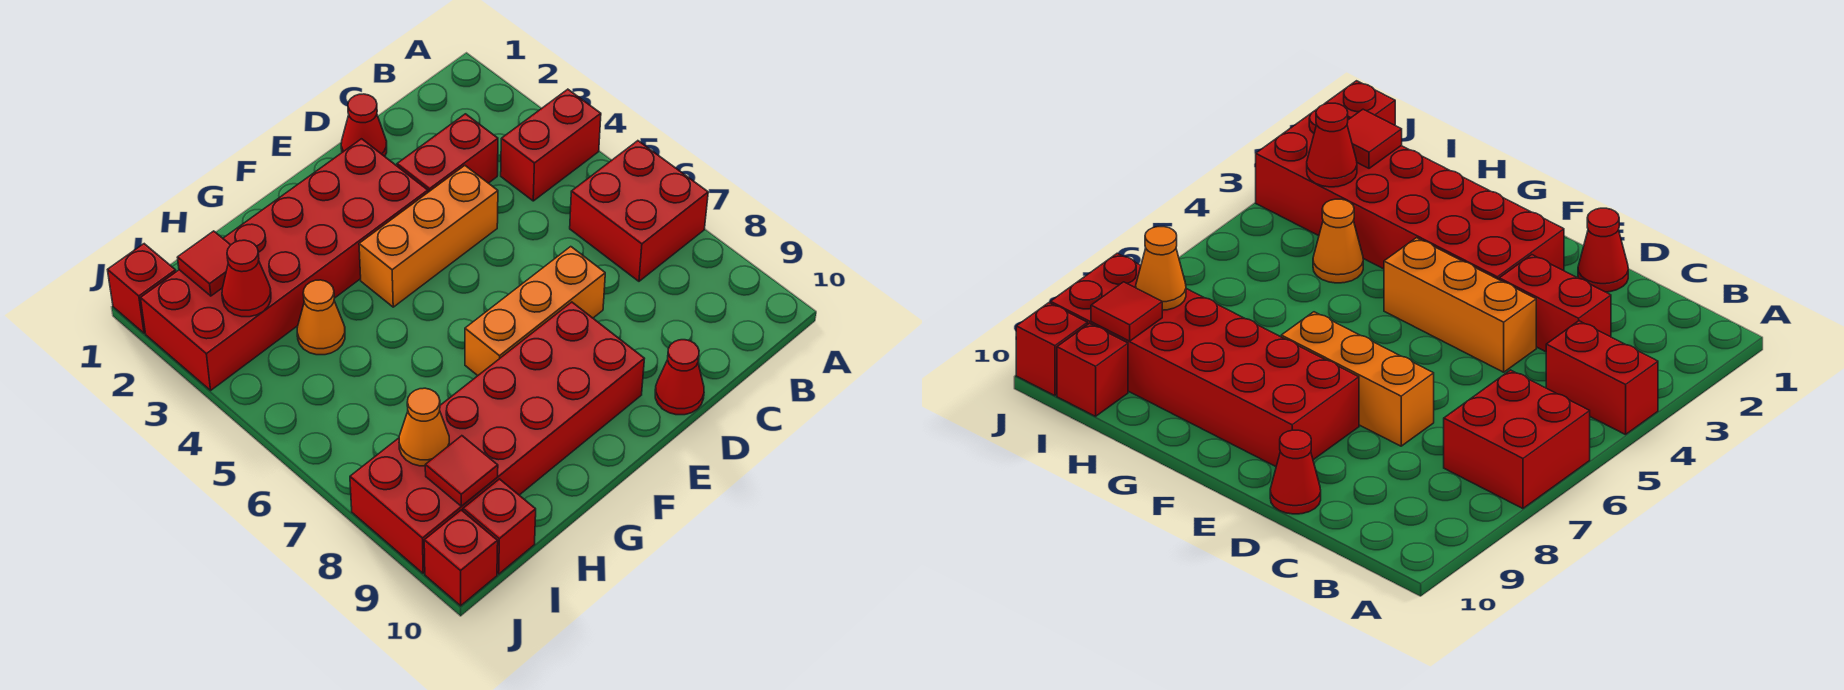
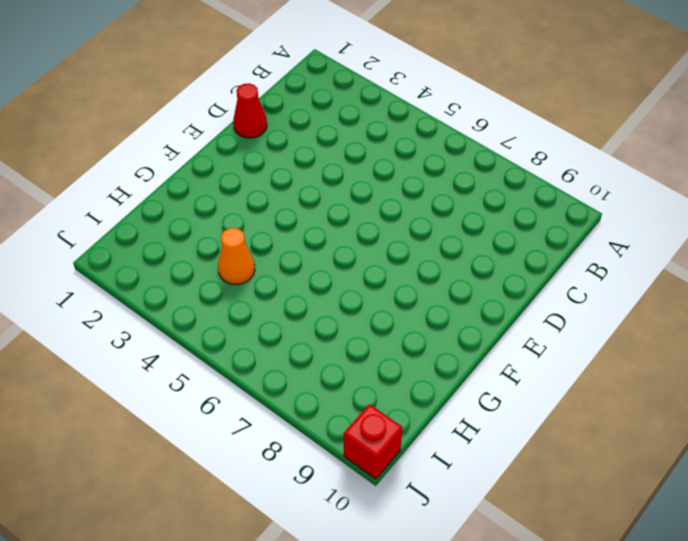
none -> red 1x2 brick [501,89,601,201]
none -> red 2x2 brick [570,141,708,281]
none -> red 1x2 brick [397,114,498,192]

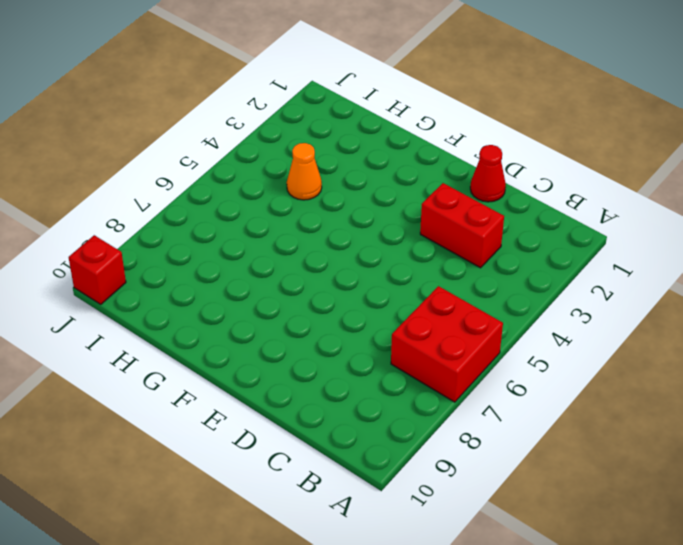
none -> red 1x2 brick [501,89,601,201]
none -> orange 1x3 brick [359,166,498,307]
none -> orange 1x3 brick [465,247,605,375]

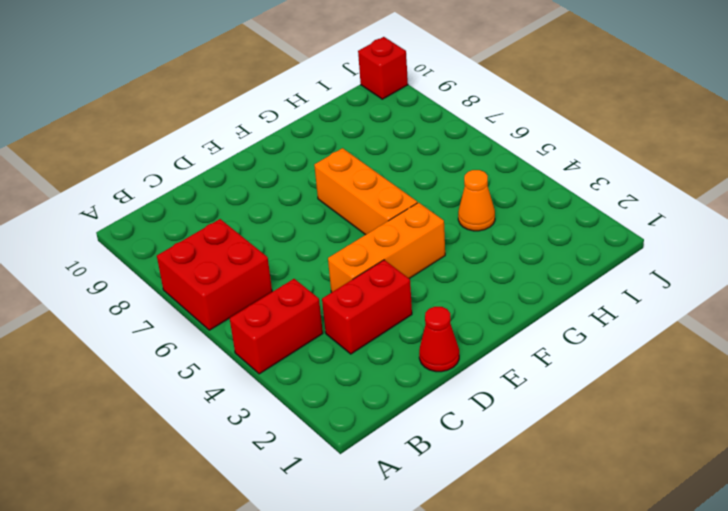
orange 1x3 brick [314,148,417,235] -> orange 1x3 brick turned to [465,247,605,375]
none -> red 1x1 cone [655,340,704,415]
none -> red 2x6 brick [141,139,428,390]
none -> red 2x6 brick [350,302,644,573]

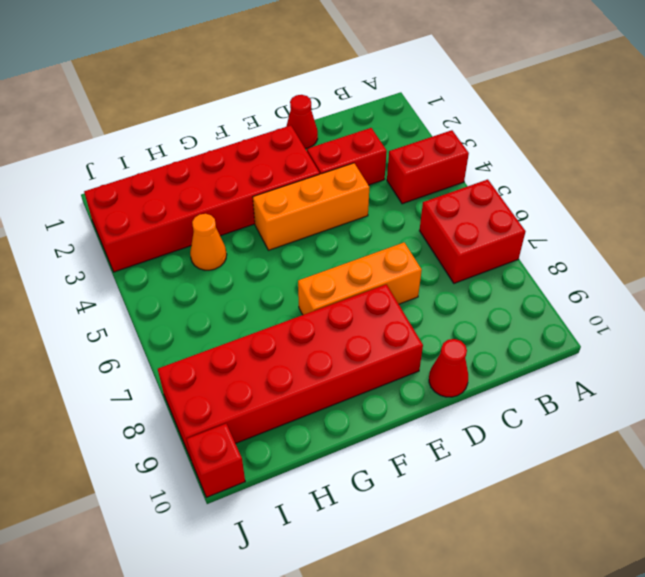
none -> red 1x1 brick [463,479,536,574]
none -> red 1x1 brick [108,244,176,333]
none -> red 1x1 tile [177,231,230,296]

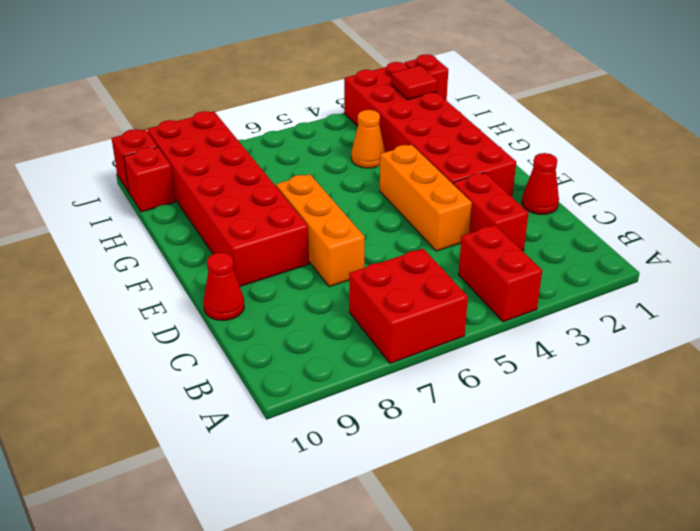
none -> red 1x1 cone [222,240,271,317]
none -> orange 1x1 cone [399,388,449,466]
none -> red 1x1 tile [425,436,498,506]

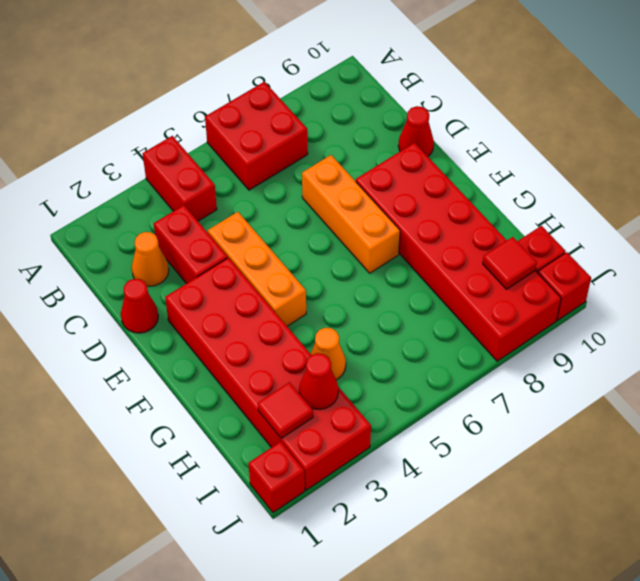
orange 1x1 cone [132,232,169,286] -> orange 1x1 cone moved to [399,388,449,466]

